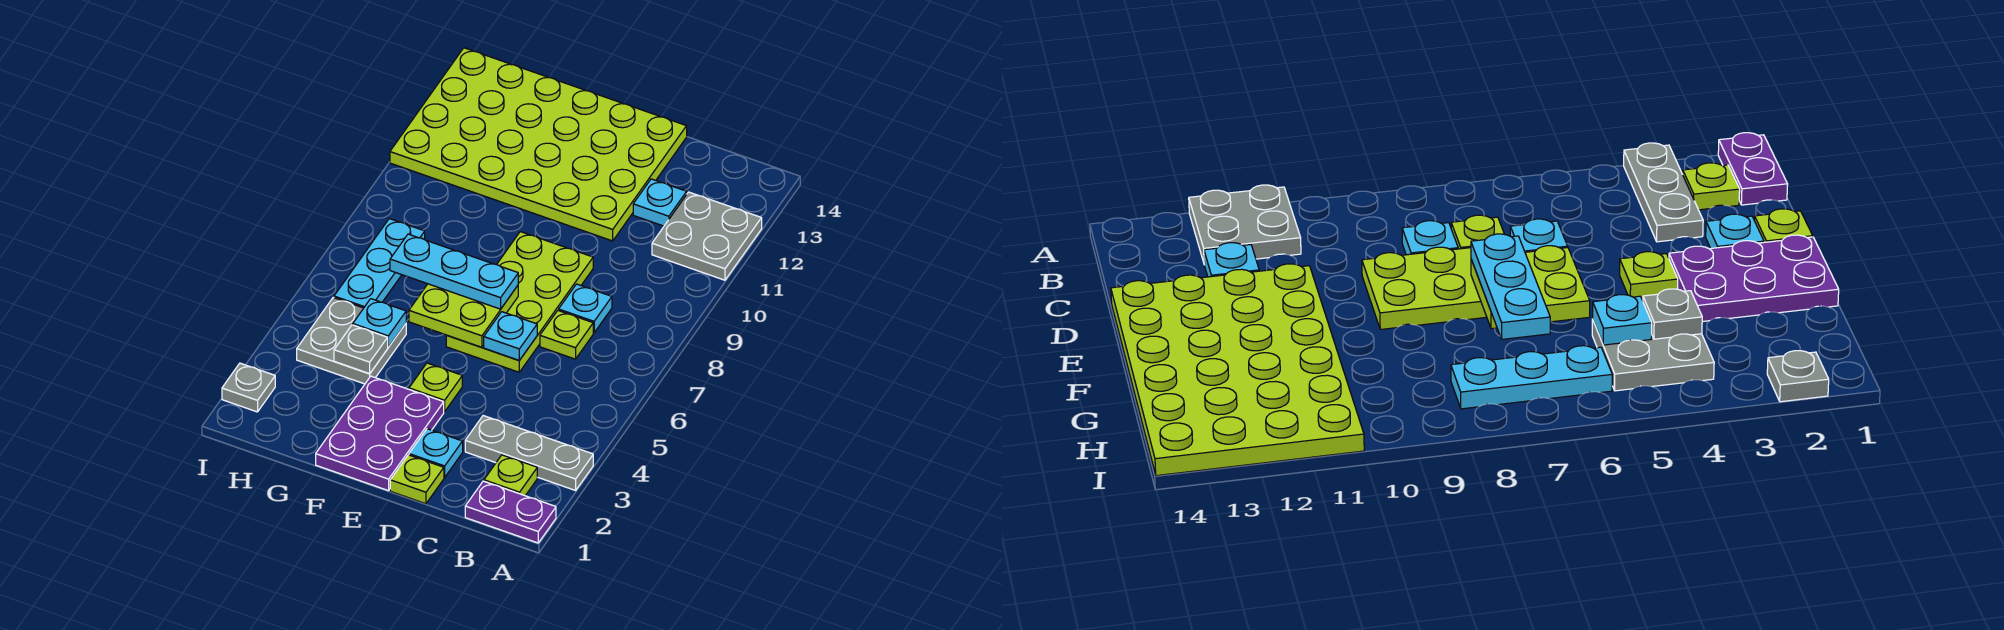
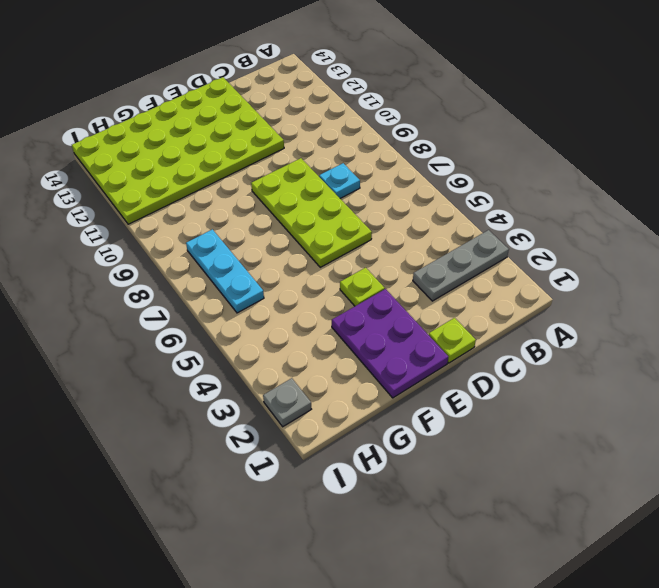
none -> purple 1x2 plate [465,481,556,543]
none -> grey 2x2 plate [652,192,762,280]
none -> lime 1x1 plate [484,455,537,496]

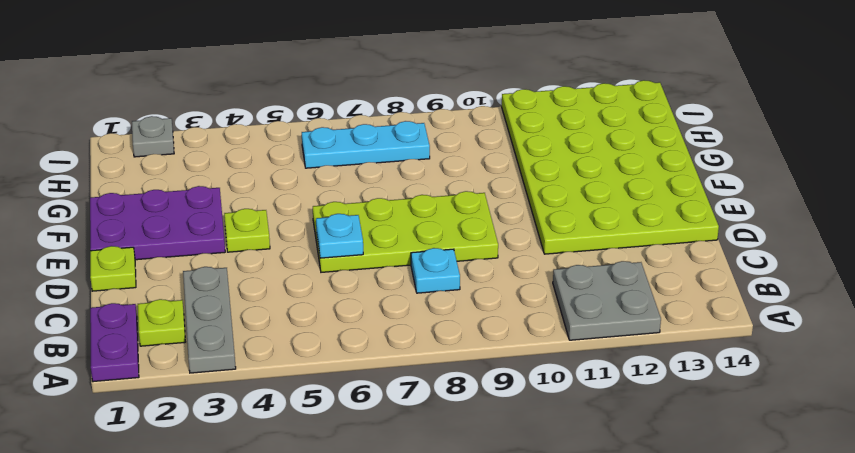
none -> lime 1x1 plate [540,310,593,359]
none -> cyan 1x1 plate [633,179,687,226]
none -> cyan 1x1 plate [409,429,463,477]

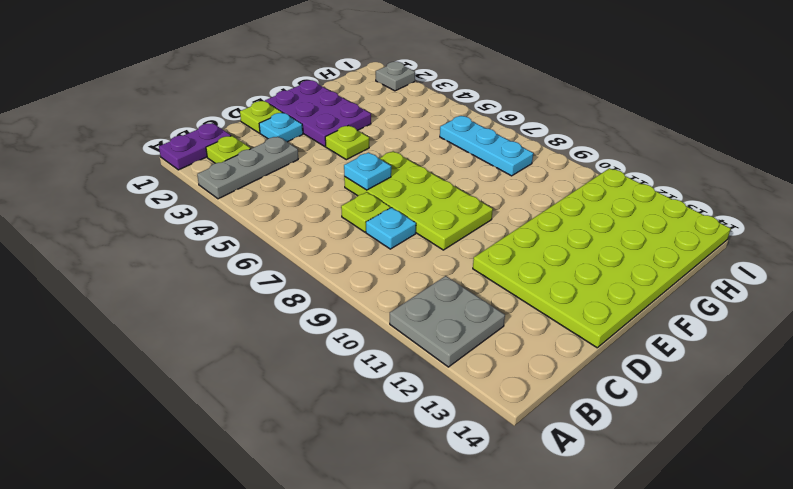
none -> cyan 1x1 plate [633,179,687,226]
none -> grey 2x2 plate [297,297,406,384]
none -> lime 2x2 plate [409,284,518,347]

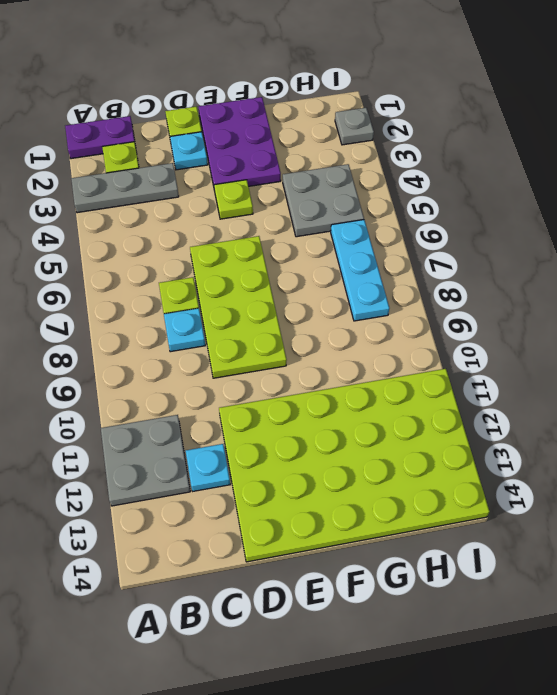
none -> cyan 1x1 plate [484,312,537,360]
none -> lime 2x2 plate [409,284,518,347]
none -> grey 1x1 plate [334,325,388,374]

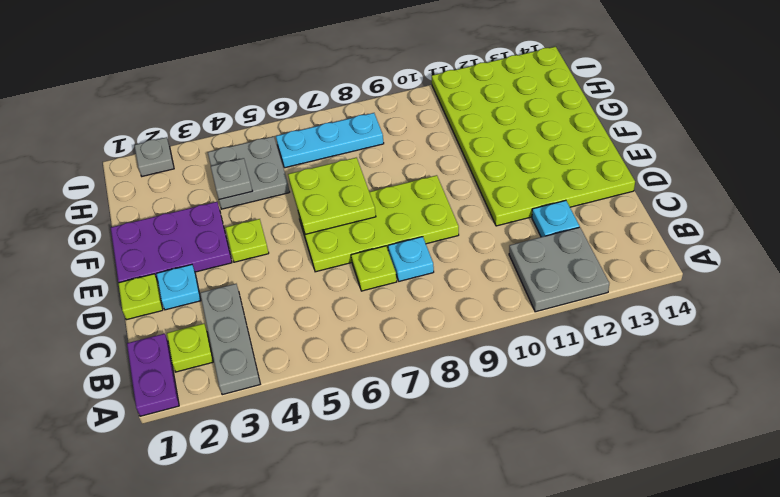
none -> cyan 1x1 plate [484,312,537,360]
none -> cyan 1x1 plate [353,299,406,347]
none -> cyan 1x3 plate [390,234,518,309]

